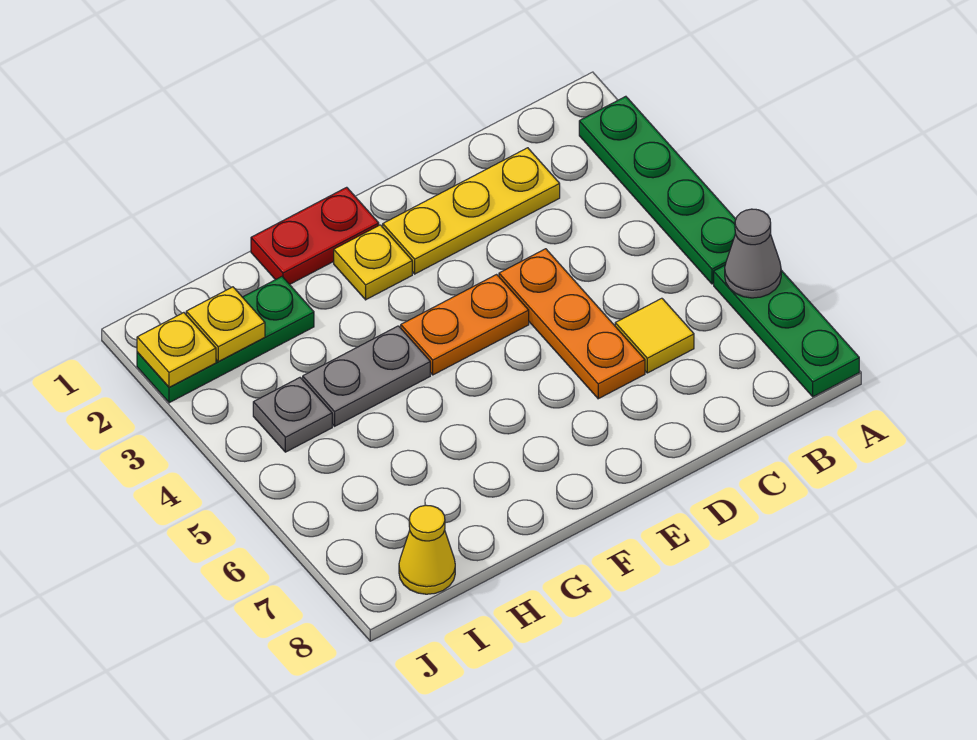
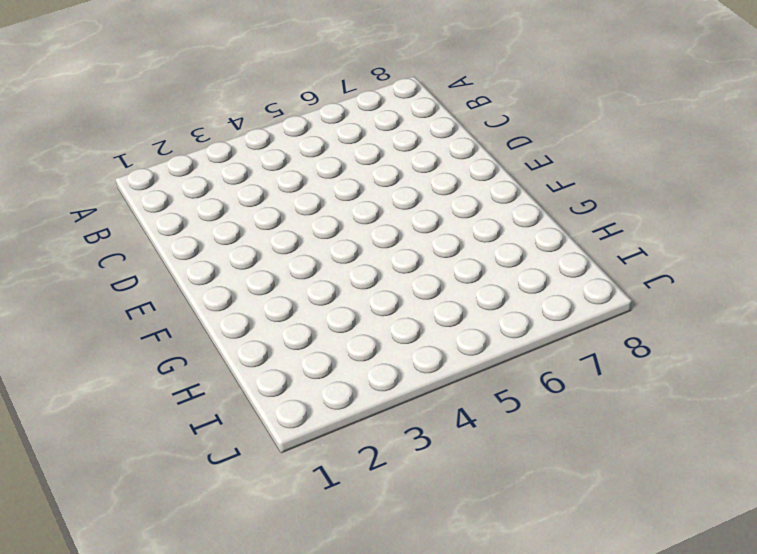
none -> green 1x4 plate [579,96,736,284]
none -> green 1x3 plate [714,265,859,397]
none -> yellow 1x3 plate [383,148,560,274]

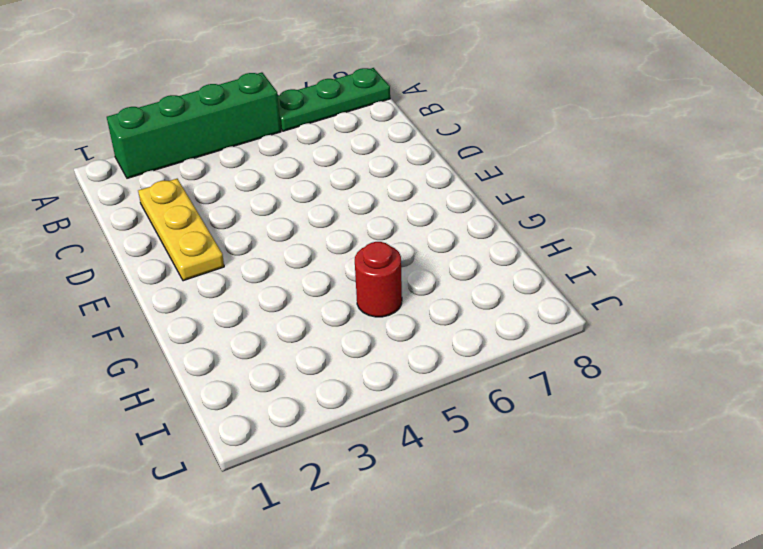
green 1x4 brick [107,72,281,178] -> green 1x4 plate [579,96,736,284]
red 1x1 round brick [355,242,402,317] -> none
none -> yellow 1x1 tile [615,298,694,373]
none -> orange 1x3 plate [499,249,645,399]
none -> orange 1x2 plate [401,275,529,375]

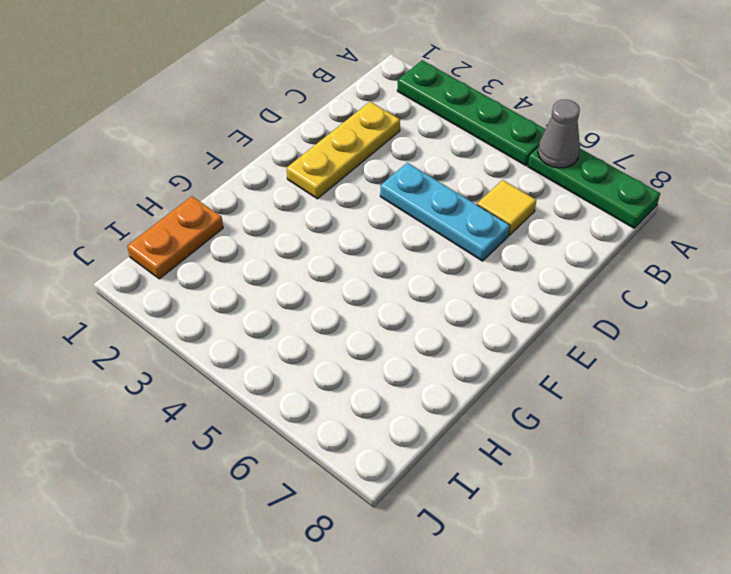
cyan 1x3 plate [380,163,510,261] -> orange 1x3 plate [499,249,645,399]
orange 1x2 plate [127,196,223,279] -> orange 1x2 plate moved to [401,275,529,375]
none -> red 1x2 plate [251,187,379,284]
none -> yellow 1x1 plate [334,225,412,300]
none -> grey 1x2 plate [303,326,430,426]

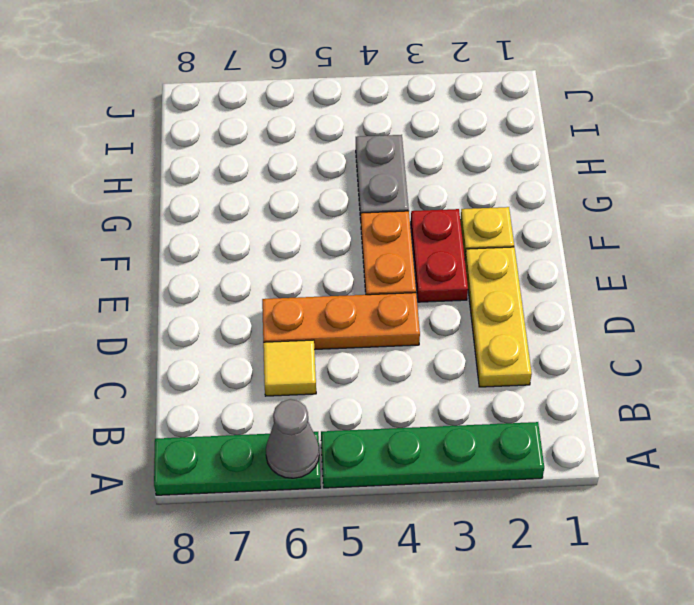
red 1x2 plate [411,209,468,302] -> red 1x2 plate moved to [251,187,379,284]
none -> green 1x3 plate [137,277,314,403]
none -> grey 1x1 plate [253,378,332,452]
none -> yellow 1x1 cone [399,505,455,594]

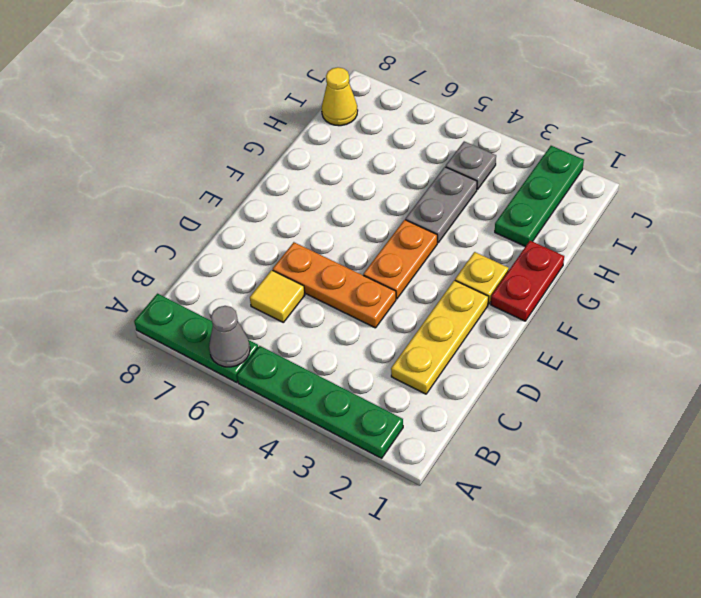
none -> yellow 1x1 plate [186,287,265,362]
none -> yellow 1x1 plate [137,313,216,388]

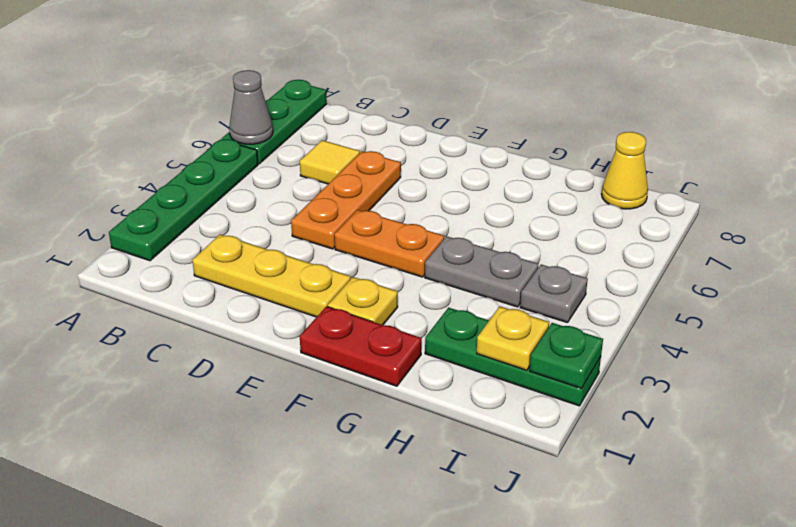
green 1x1 plate [530,323,603,389] -> yellow 1x1 plate [137,313,216,388]

